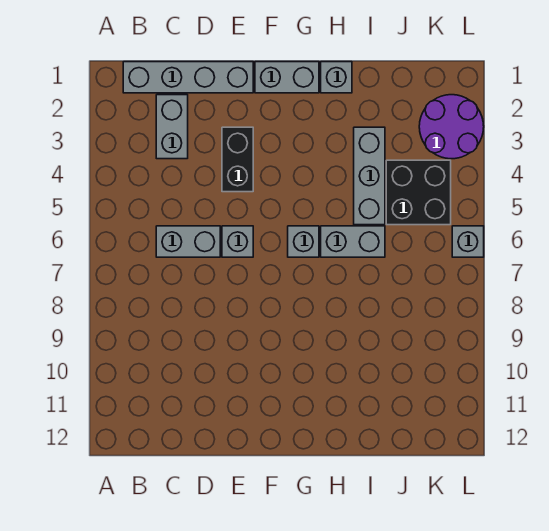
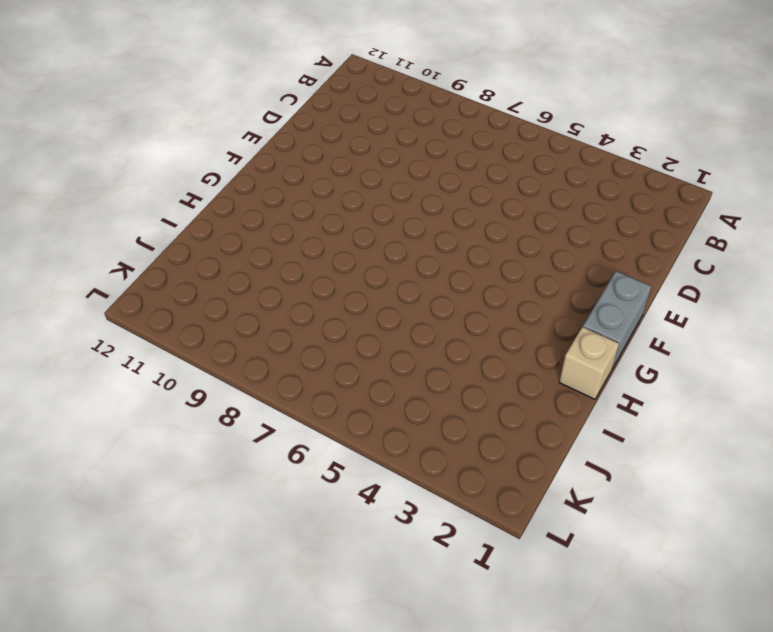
tan 1x1 brick [559,327,619,399] -> grey 1x1 brick [321,62,352,93]
none -> grey 1x4 brick [123,62,253,93]
none -> grey 1x2 brick [156,95,188,159]
none -> grey 1x2 brick [156,226,220,257]

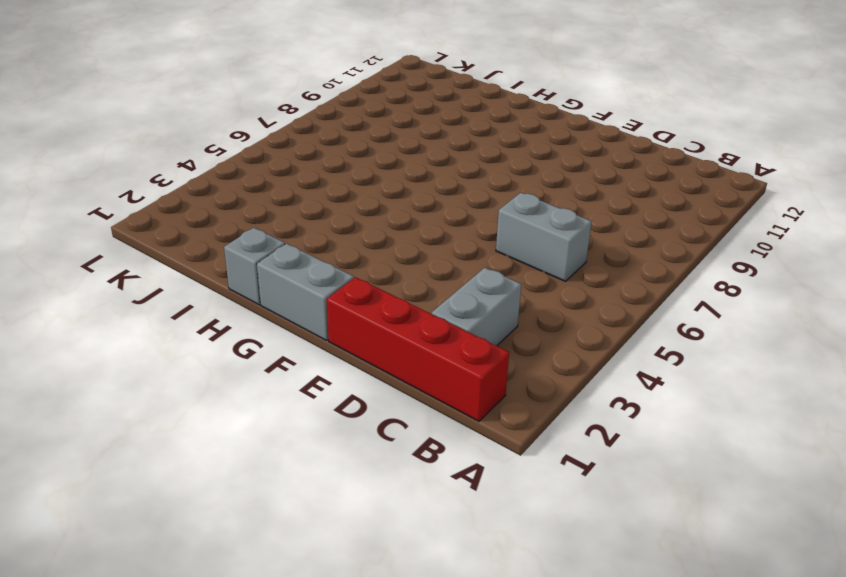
red 1x4 brick [327,277,509,421] -> grey 1x4 brick [123,62,253,93]
none -> black 1x2 brick [222,127,253,192]
none -> grey 1x1 brick [222,226,253,257]
none -> grey 1x1 brick [288,226,319,257]

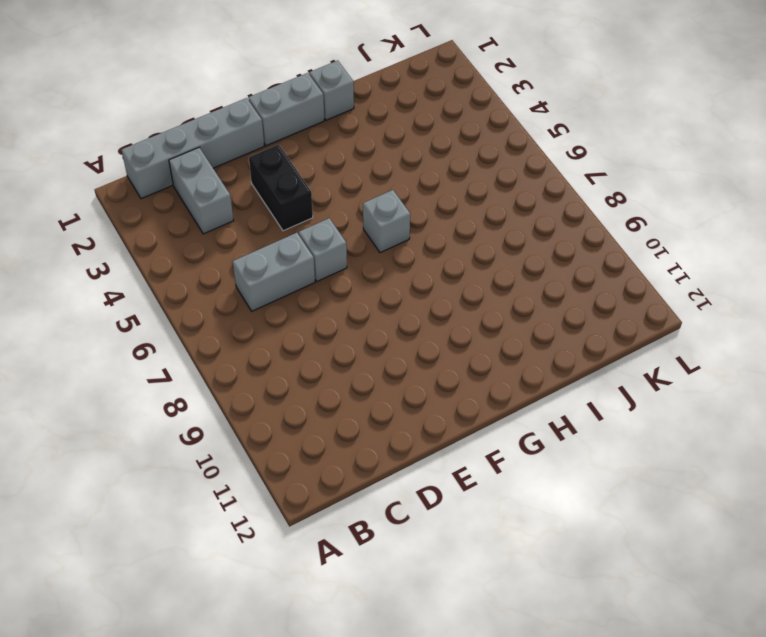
none -> grey 1x2 brick [321,226,385,257]
none -> grey 1x3 brick [354,127,385,225]
none -> black 2x2 brick [386,160,451,225]

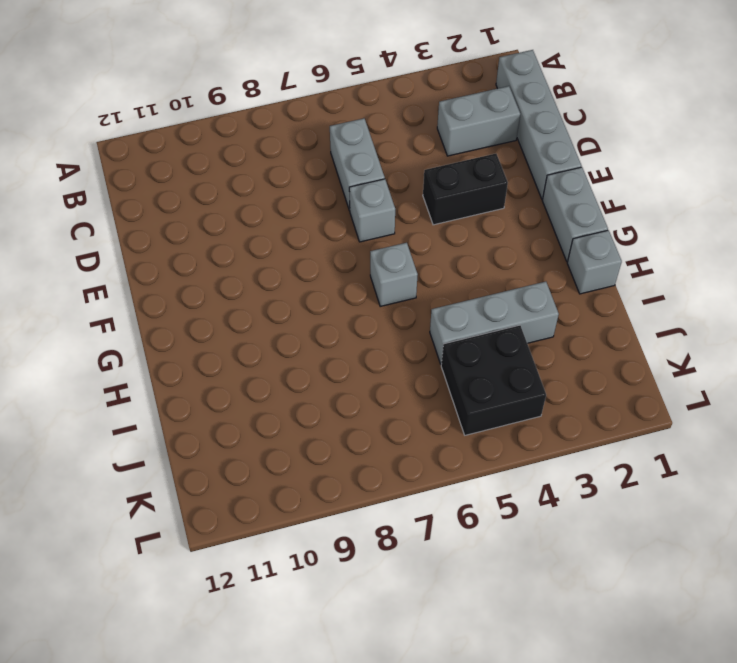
none -> grey 1x2 brick [321,226,385,257]
none -> purple 2x2 round brick [419,95,484,159]
none -> grey 1x1 brick [452,226,484,257]

